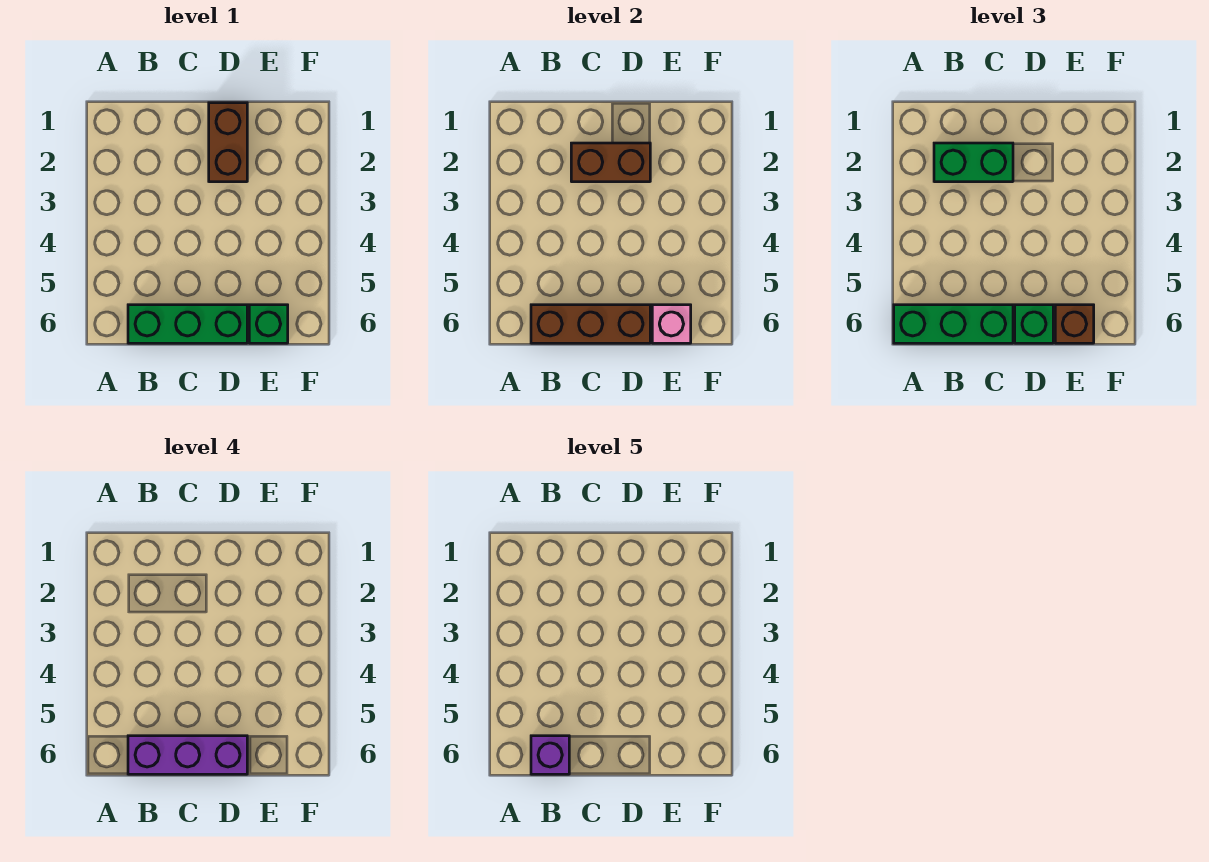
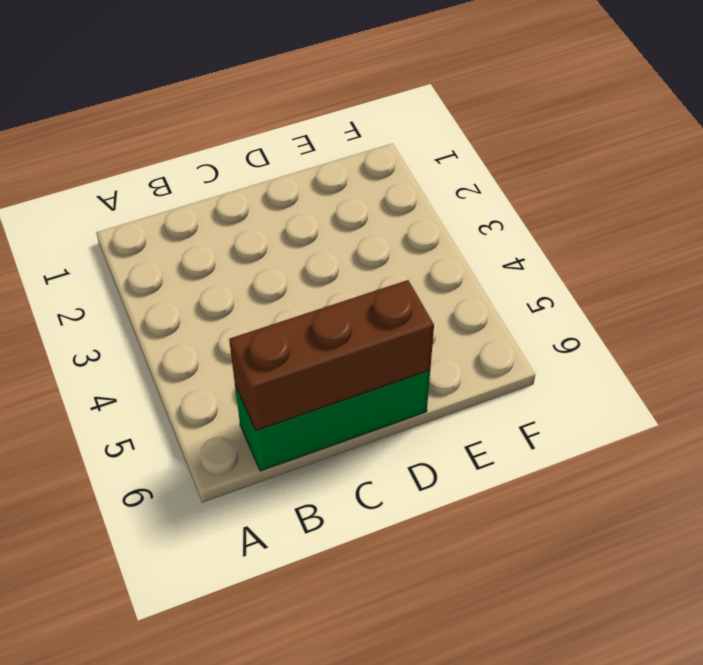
none -> brown 1x2 brick [209,103,247,182]
none -> green 1x1 brick [249,305,288,343]
none -> brown 1x2 brick [571,143,650,182]

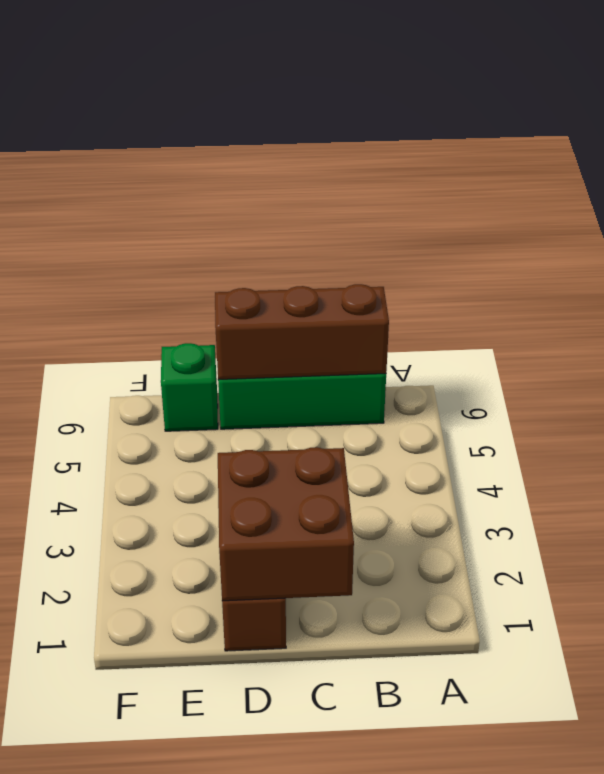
brown 2x2 brick [218,447,354,601] -> brown 1x2 brick [571,143,650,182]
none -> pink 1x1 brick [652,305,691,343]
none -> green 1x3 brick [894,305,1013,343]
none -> green 1x2 brick [934,143,1013,182]

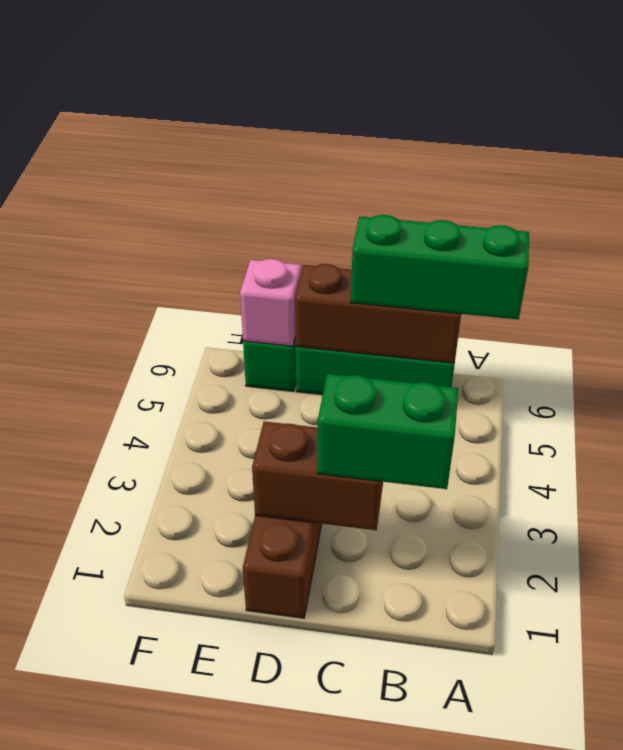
none -> green 1x1 brick [1015,305,1053,343]
none -> brown 1x1 brick [1055,305,1094,343]
none -> purple 1x3 brick [128,736,247,774]

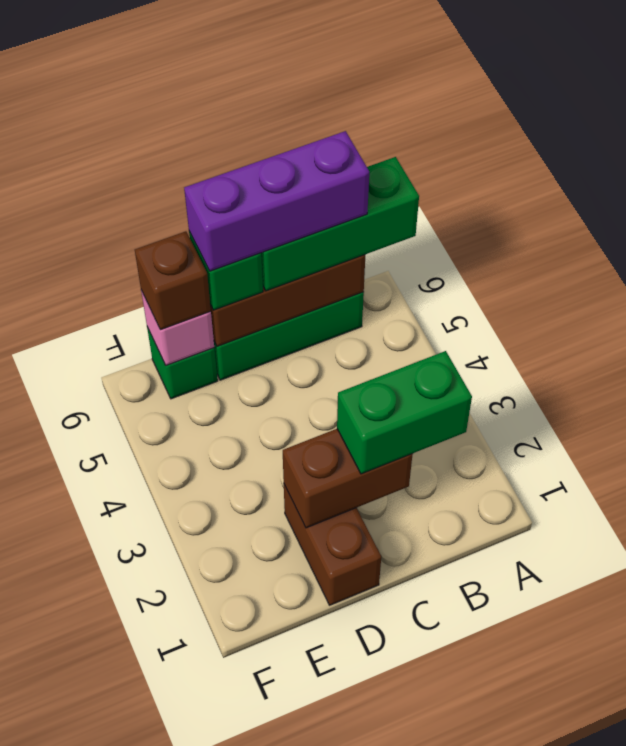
none -> purple 1x1 brick [531,736,569,774]

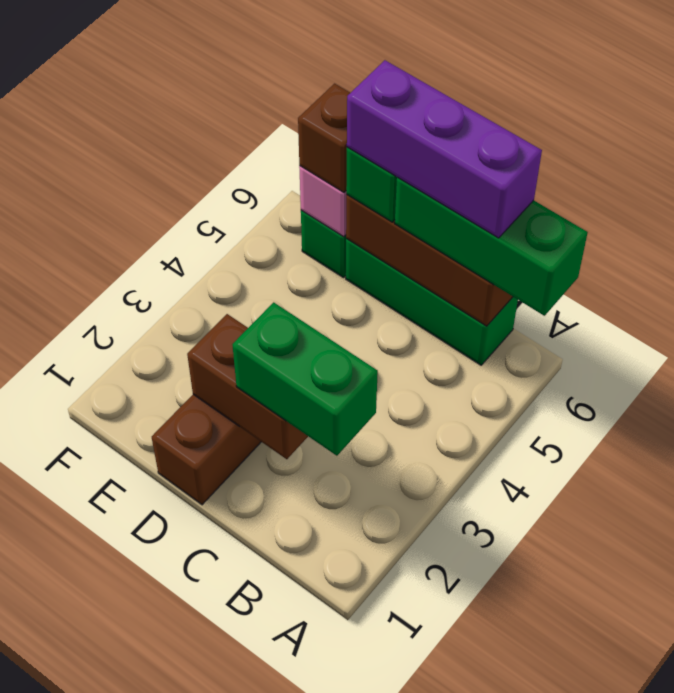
none -> purple 1x1 brick [531,736,569,774]

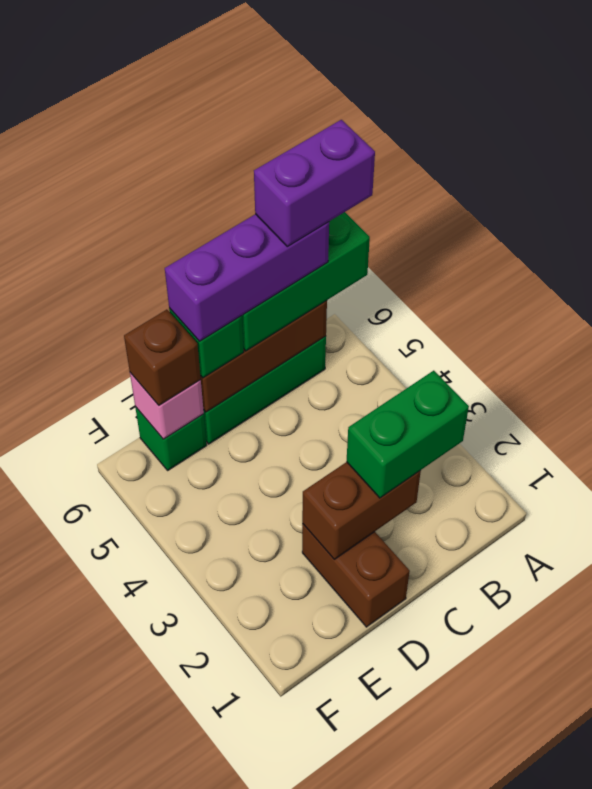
purple 1x2 brick [254,120,375,247] -> purple 1x1 brick [531,736,569,774]

